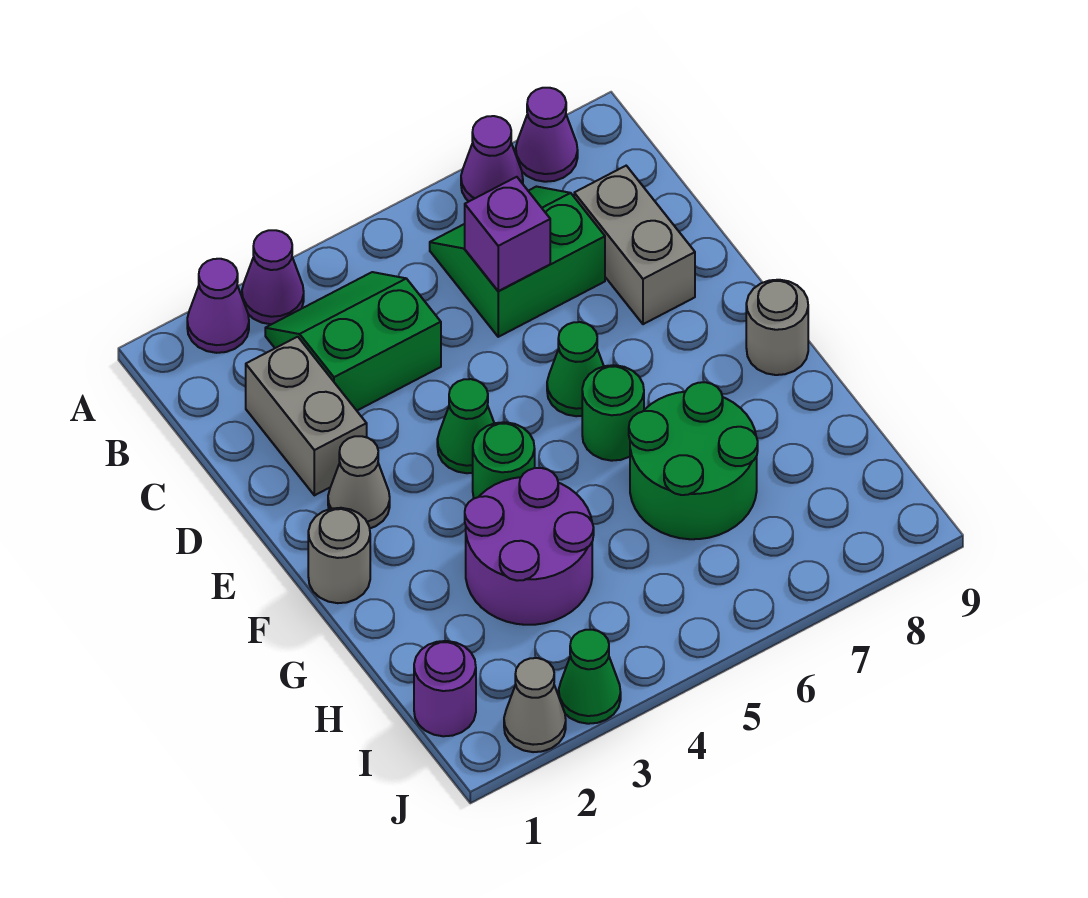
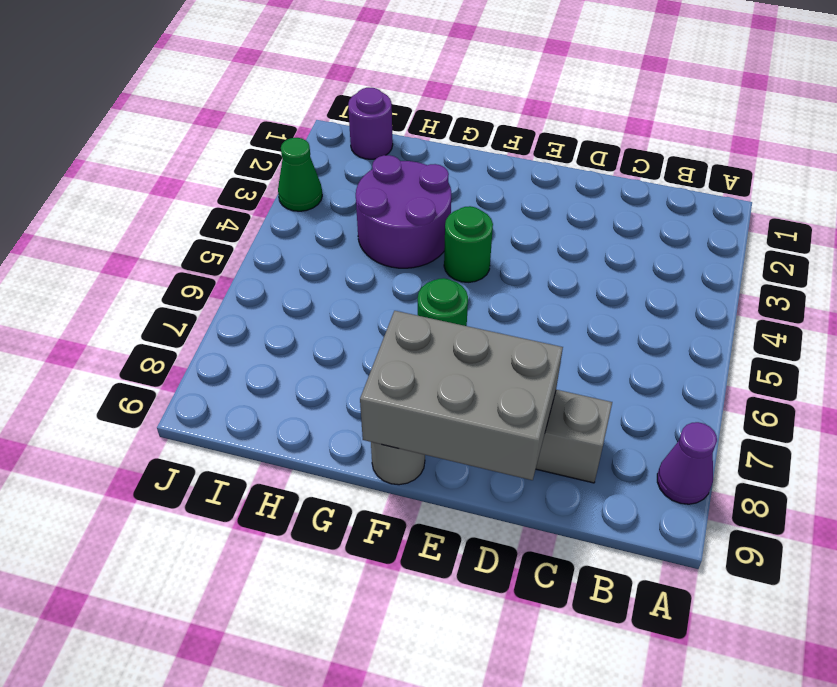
grey 2x3 brick [360,311,563,480] -> none
none -> purple 1x1 cone [187,259,249,353]
none -> purple 1x1 cone [242,230,304,324]
none -> purple 1x1 cone [461,116,523,201]

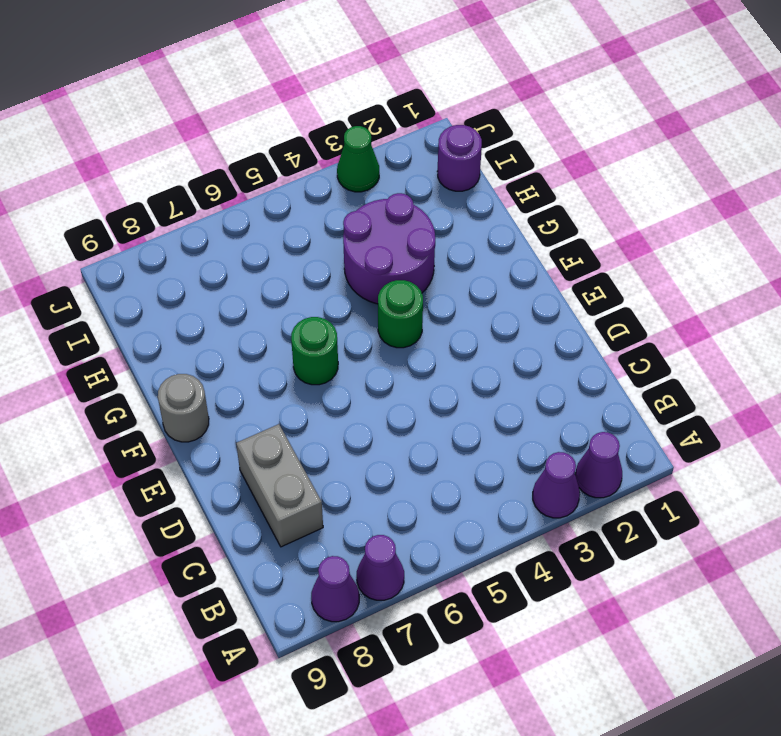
none -> green 2x2 slope [265,272,441,410]
none -> green 2x2 slope [430,187,605,337]
none -> grey 1x2 brick [246,337,367,495]

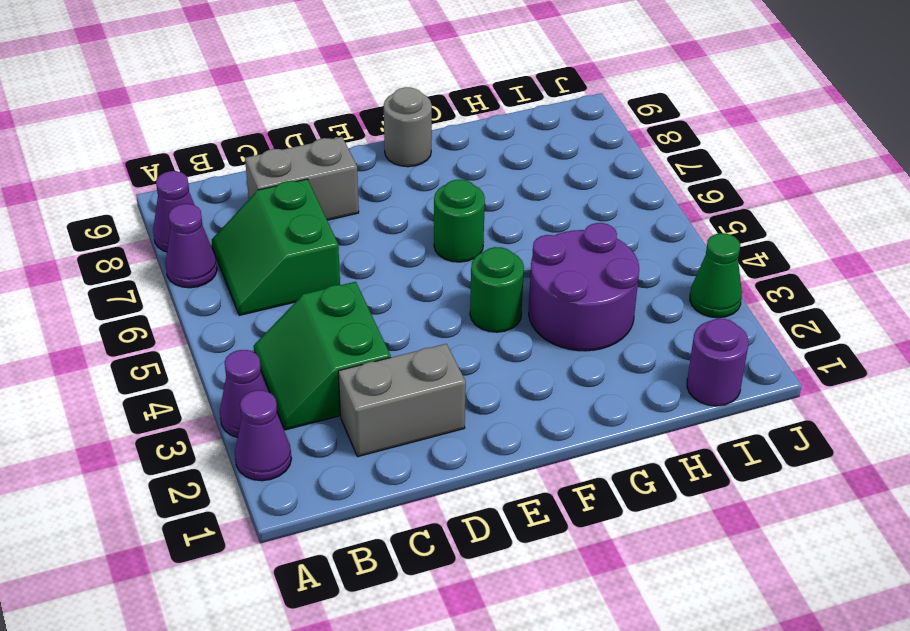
none -> grey 1x1 cone [328,436,390,528]
none -> green 1x1 cone [437,379,494,473]
none -> green 1x1 cone [547,322,604,416]

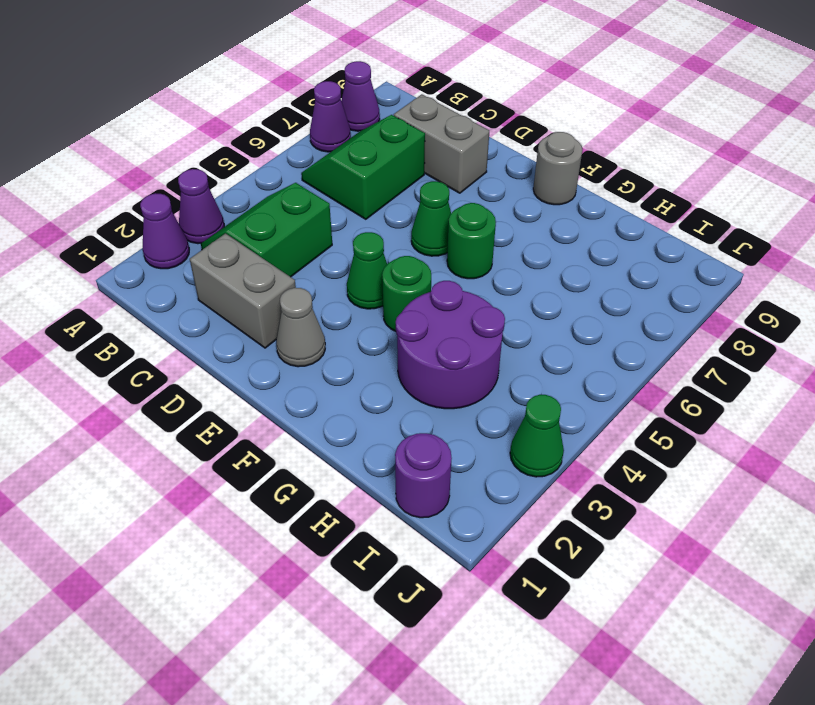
none -> grey 1x1 round brick [308,508,370,603]
none -> green 2x2 round brick [629,382,758,539]
none -> grey 1x1 cone [504,658,566,752]

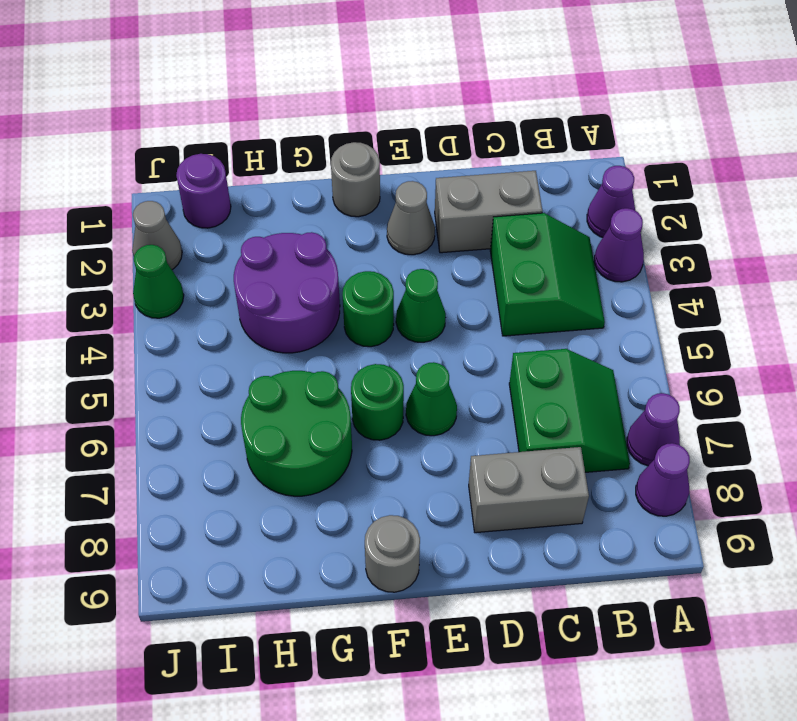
none -> purple 1x1 brick [465,177,550,291]

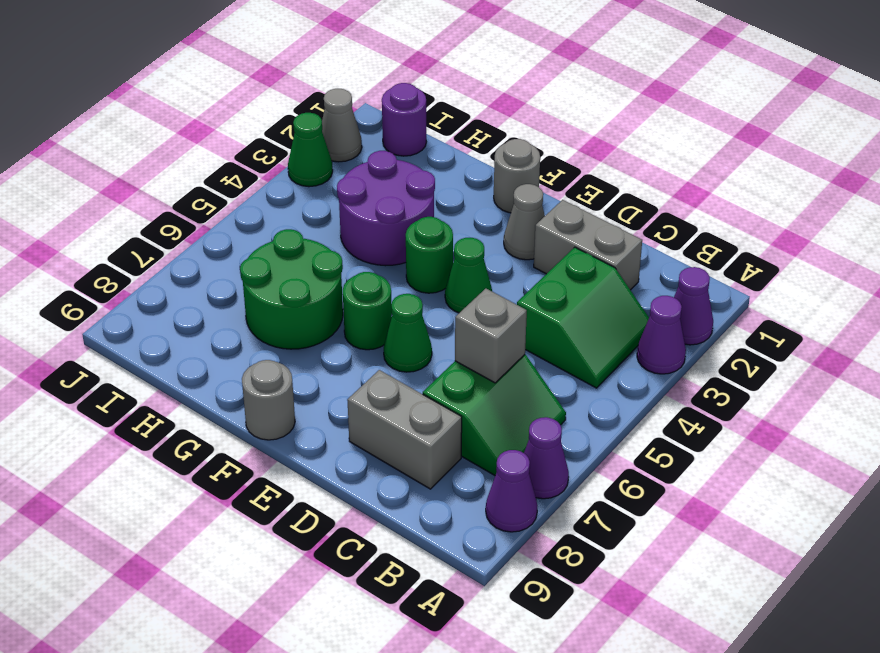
grey 1x1 brick [455,289,527,383] -> purple 1x1 brick [465,177,550,291]

